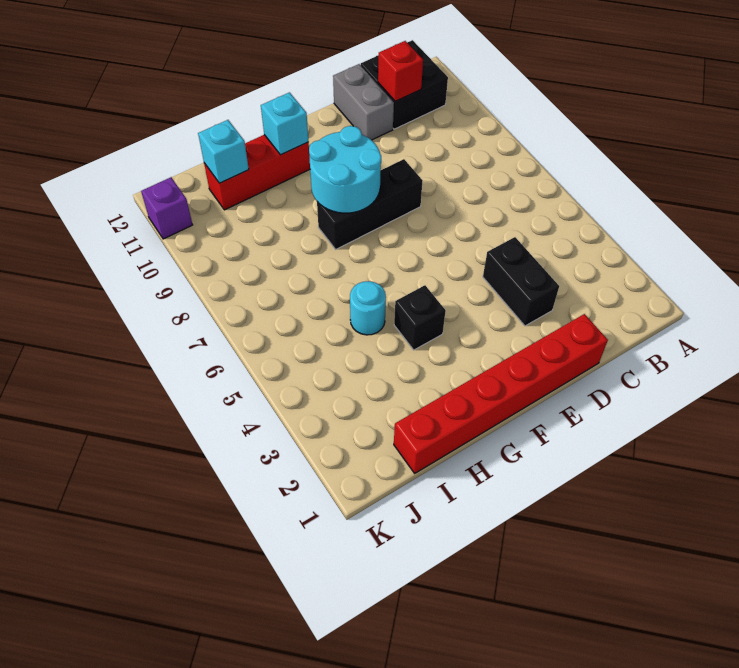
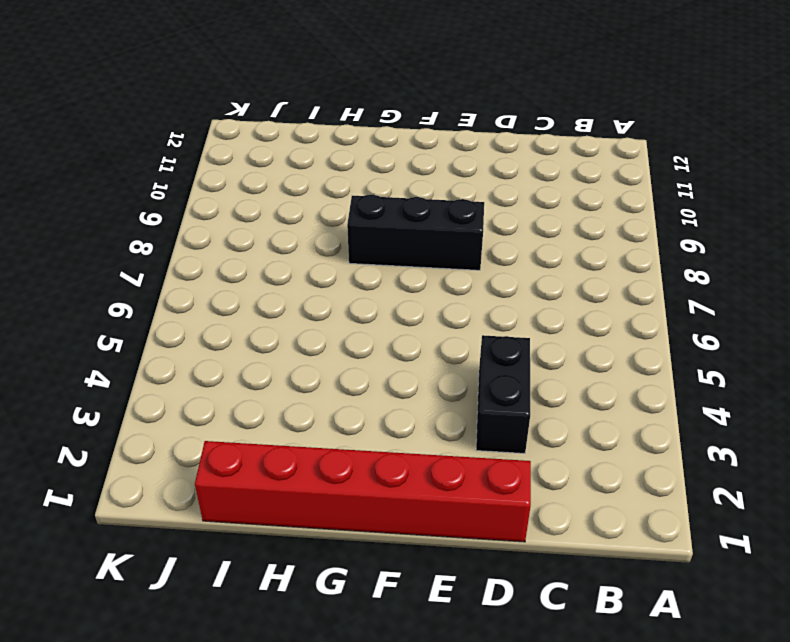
none -> black 2x2 brick [361,40,448,129]
none -> grey 1x2 brick [333,64,394,140]
none -> black 1x1 brick [394,285,446,350]

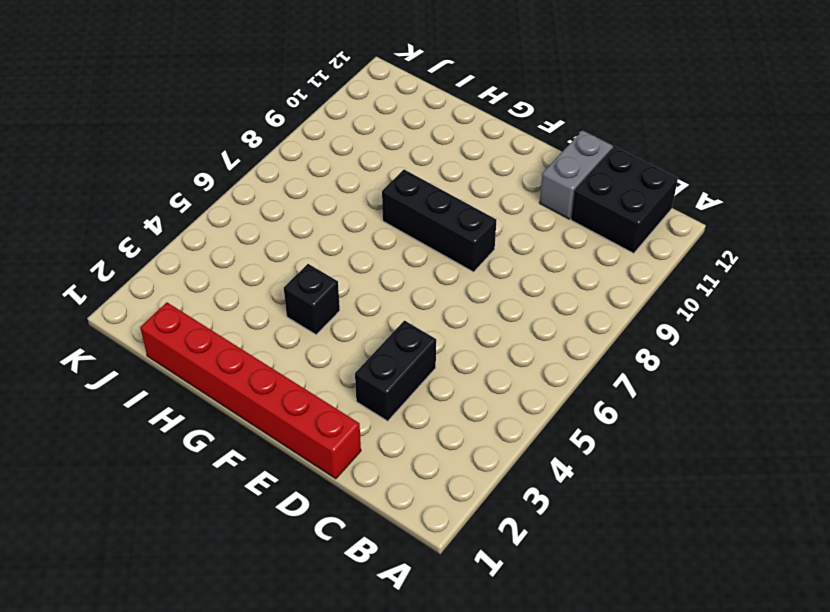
none -> red 1x3 brick [204,135,310,210]
none -> cyan 1x1 round brick [350,281,386,335]
none -> purple 1x1 brick [141,177,192,239]

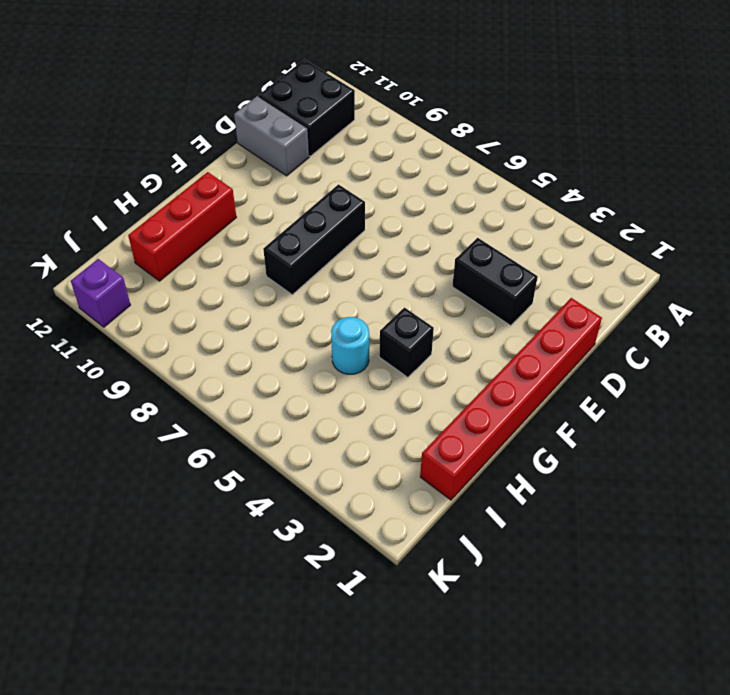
none -> red 1x1 brick [378,41,423,101]
none -> cyan 2x2 round brick [309,126,381,213]
none -> cyan 1x1 brick [261,92,308,155]

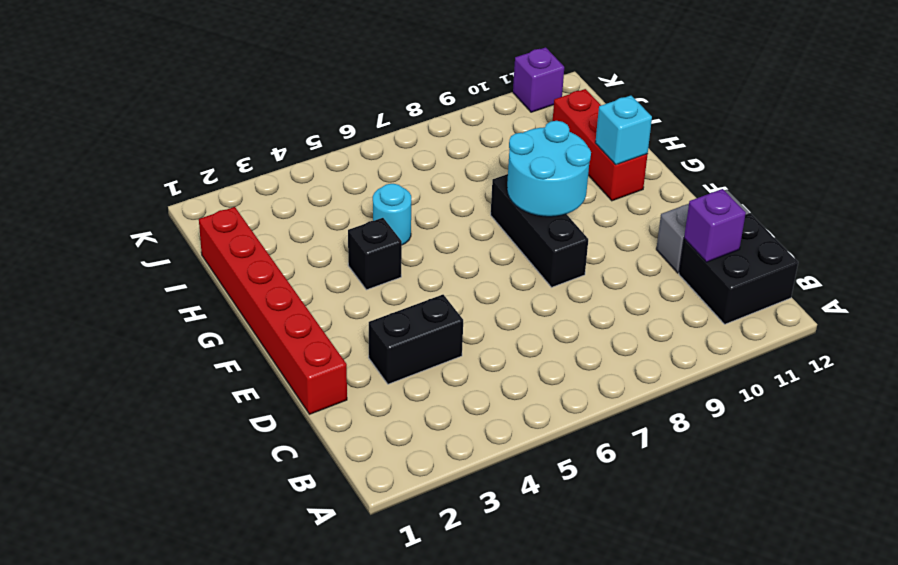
purple 1x1 brick [684,189,746,262] -> red 1x1 brick [378,41,423,101]
none -> cyan 1x1 brick [198,120,249,183]

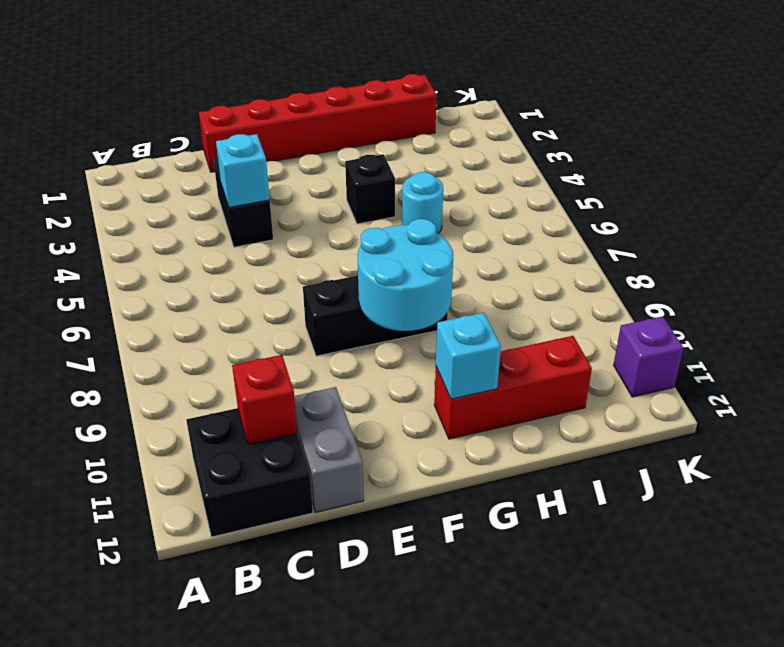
cyan 1x1 brick [216,134,270,207] -> cyan 1x1 brick moved to [198,120,249,183]

